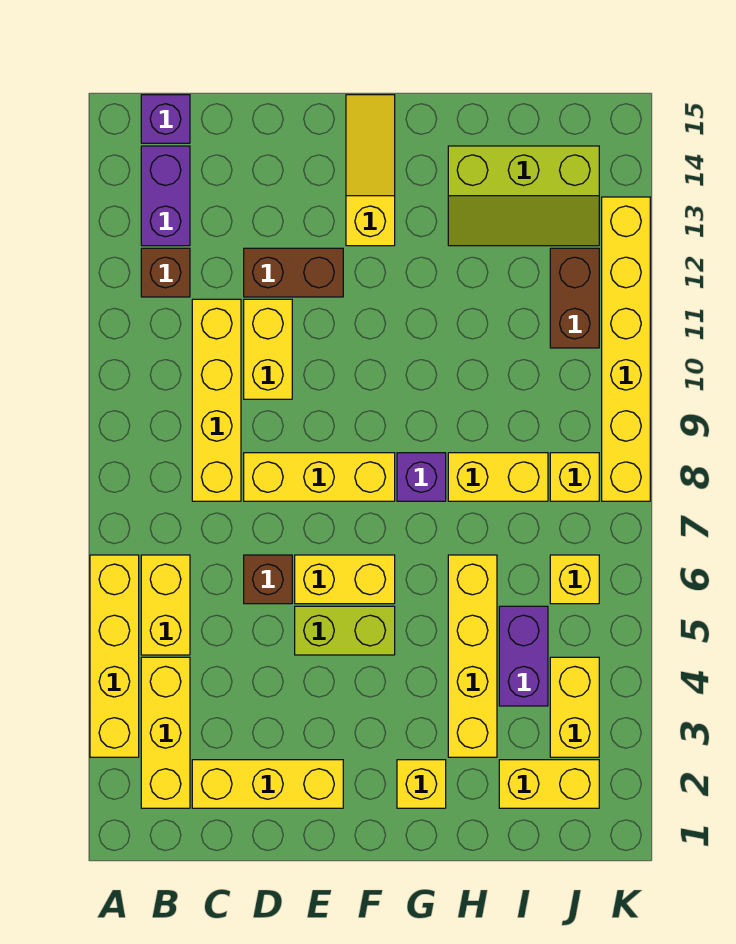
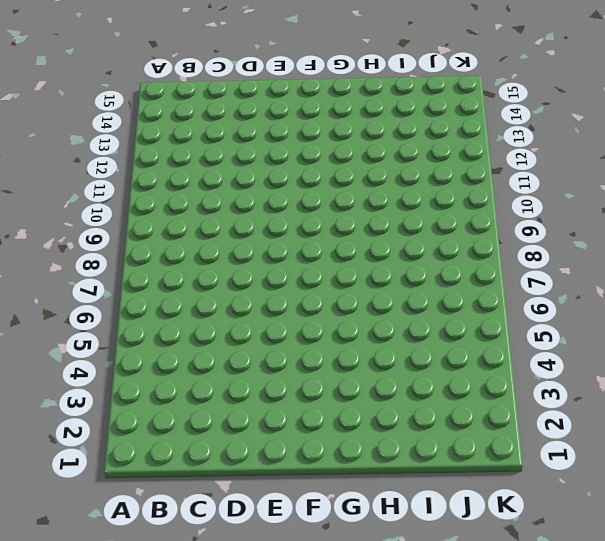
none -> yellow 1x4 brick [90,555,139,757]
none -> yellow 1x3 brick [141,657,190,808]
none -> yellow 1x2 brick [141,555,190,655]

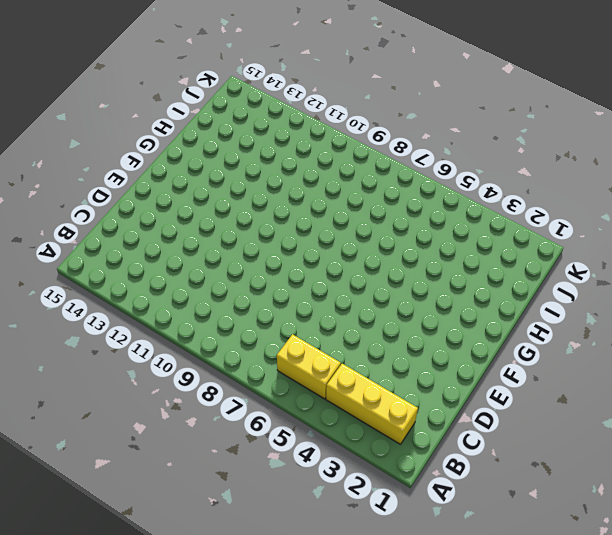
none -> yellow 1x4 brick [90,555,139,757]
none -> brown 1x1 brick [141,248,190,297]
none -> purple 1x2 brick [141,146,190,246]

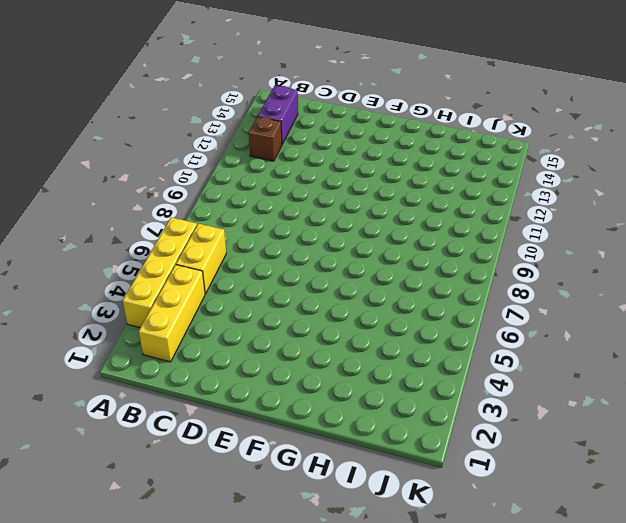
none -> purple 1x1 brick [141,95,190,143]
none -> yellow 1x3 brick [192,760,343,808]
none -> yellow 1x4 brick [192,299,241,501]

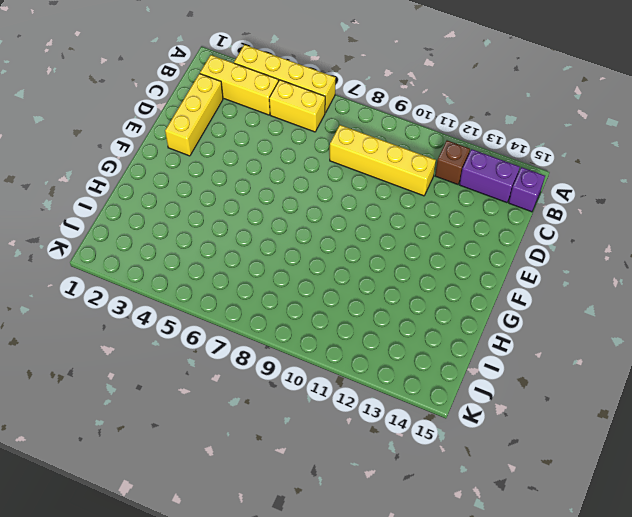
none -> brown 1x1 brick [244,555,292,604]
none -> yellow 1x3 brick [244,453,395,501]
none -> yellow 1x2 brick [244,299,292,399]

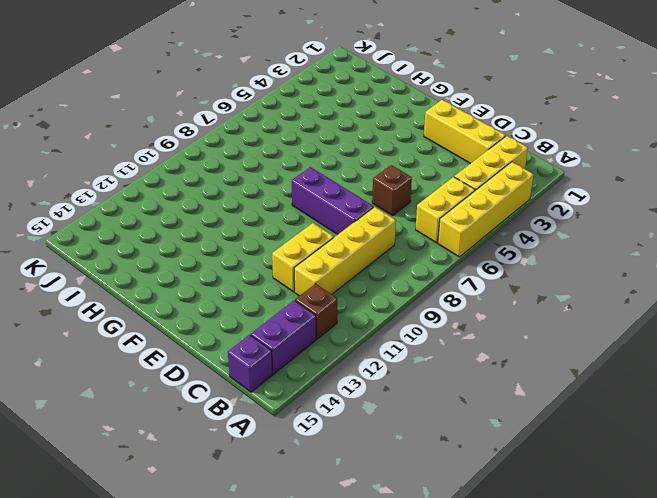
purple 1x3 brick [292,167,374,235] -> yellow 1x3 brick [244,453,395,501]
none -> brown 1x2 brick [244,248,343,297]
none -> lime 1x2 brick [295,606,395,655]
none -> yellow 1x2 brick [295,555,395,604]

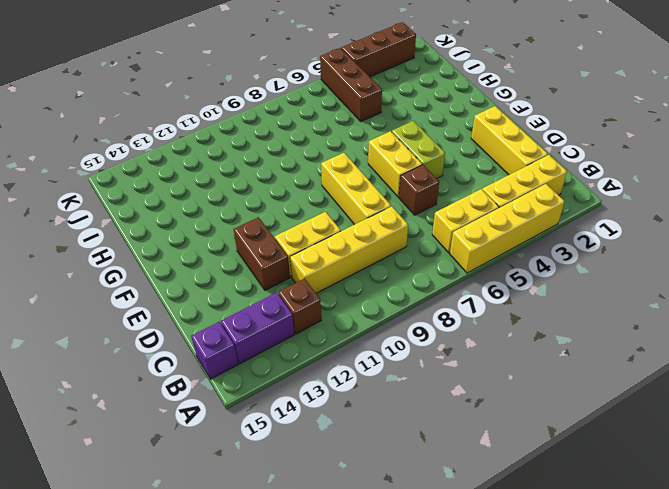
brown 1x3 brick [320,48,382,121] -> purple 1x2 brick [499,606,548,706]
brown 1x3 brick [342,22,416,77] -> none
none -> yellow 1x3 slope [346,95,395,246]
none -> yellow 1x1 brick [397,760,446,808]
none -> purple 1x1 brick [397,453,446,501]

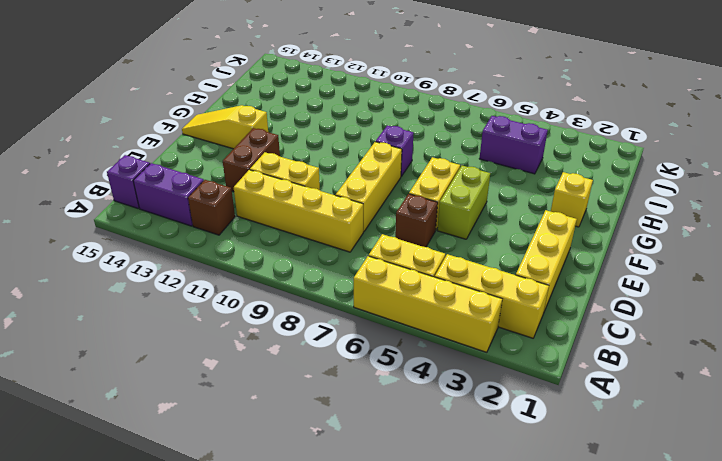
none -> yellow 1x4 brick [448,555,497,757]
none -> yellow 1x2 brick [448,453,548,501]
none -> lime 2x3 slope [448,146,599,246]

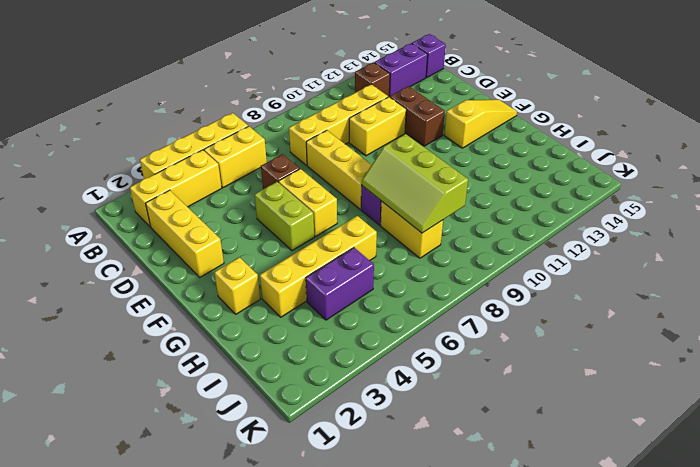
lime 2x3 slope [362,134,468,233] -> lime 2x3 slope moved to [448,146,599,246]
none -> yellow 1x2 brick [499,760,599,808]
none -> yellow 1x2 brick [550,657,599,757]
none -> yellow 1x1 brick [550,555,599,604]

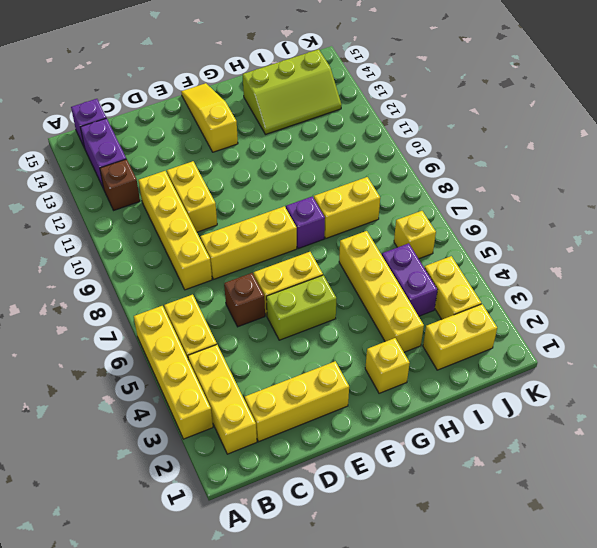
none -> brown 1x2 brick [244,248,343,297]
none -> yellow 1x1 brick [550,453,599,501]
none -> brown 1x2 brick [550,248,599,348]

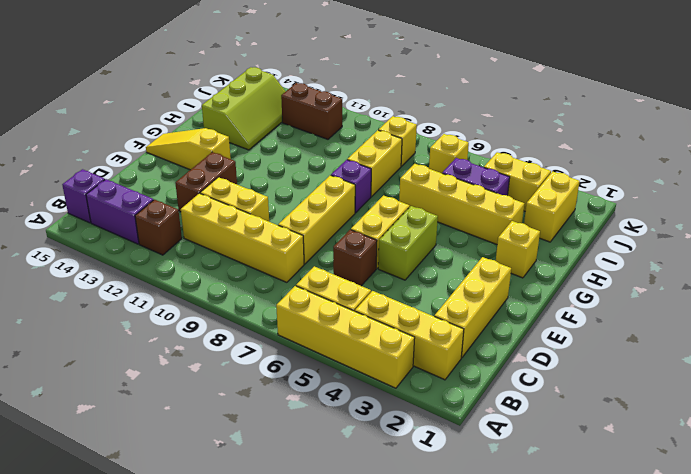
none -> yellow 1x6 brick [602,197,650,501]

